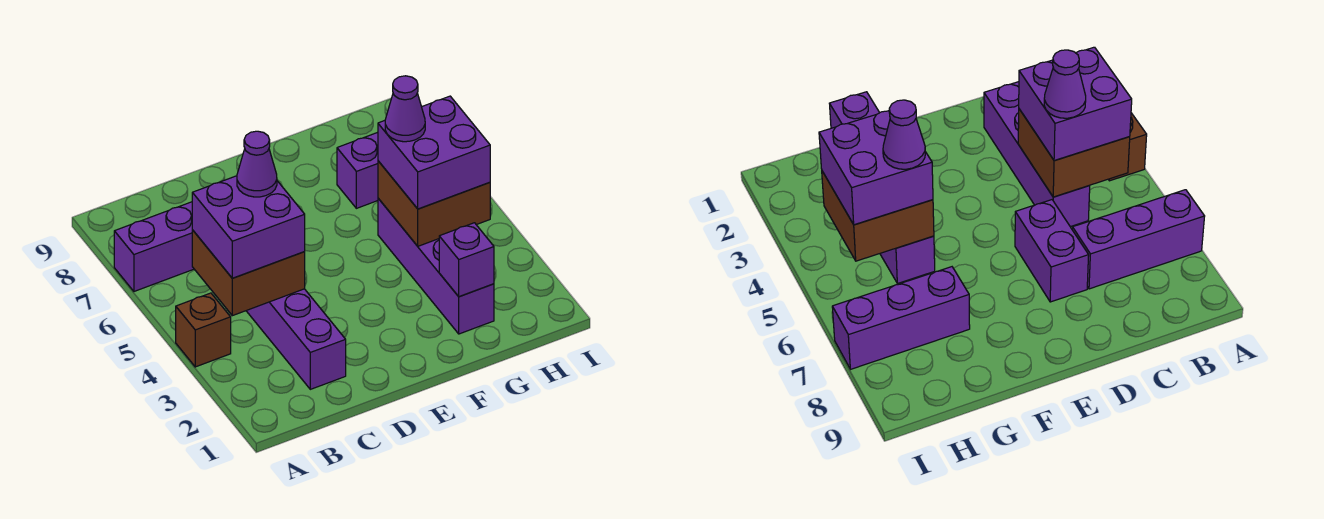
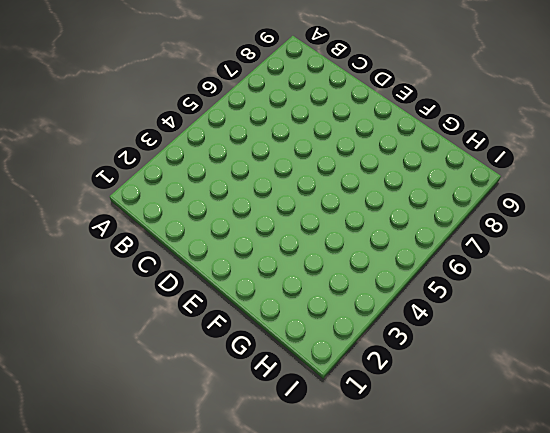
none -> brown 1x1 brick [176,293,231,367]
none -> purple 1x3 brick [114,202,194,291]
none -> purple 1x4 brick [247,289,346,389]

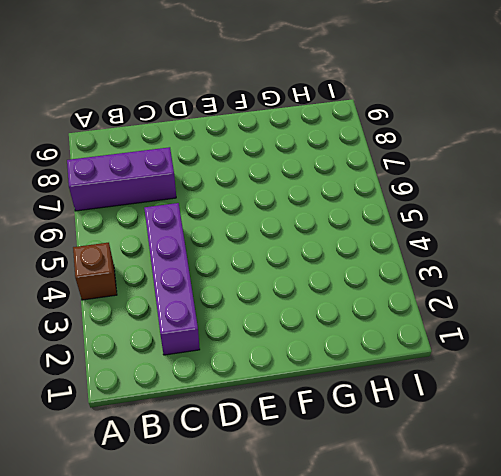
none -> purple 1x2 brick [1015,200,1089,302]
none -> purple 1x4 brick [378,198,494,334]
none -> purple 1x3 brick [337,132,378,208]

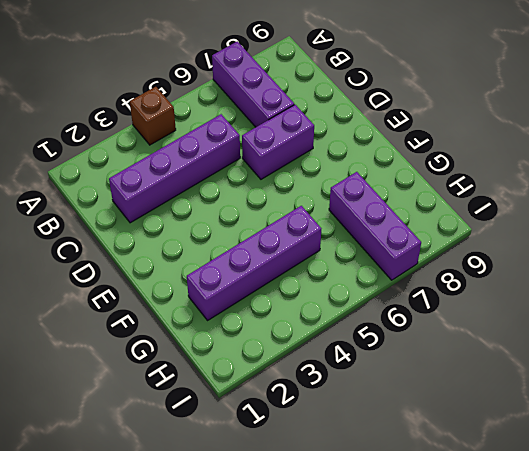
none -> brown 2x2 brick [192,230,305,316]
none -> purple 1x1 brick [439,223,494,296]
none -> brown 2x2 brick [378,161,490,246]

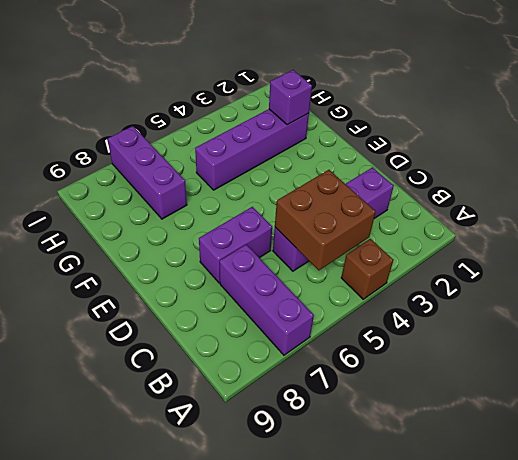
none -> brown 2x2 brick [378,161,490,246]
none -> purple 2x2 brick [192,176,305,278]
none -> purple 2x2 brick [378,96,490,209]

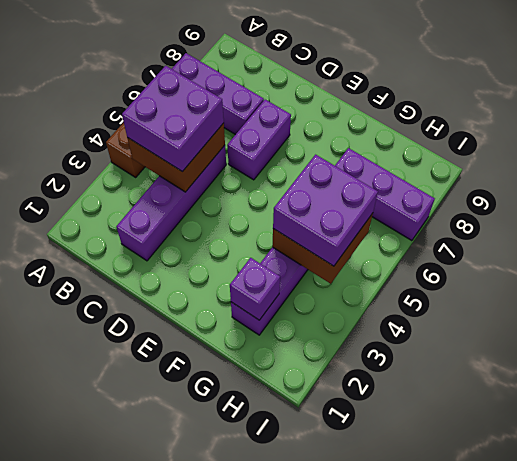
none -> purple 1x1 cone [237,131,277,197]
none -> purple 1x1 cone [385,76,425,142]

